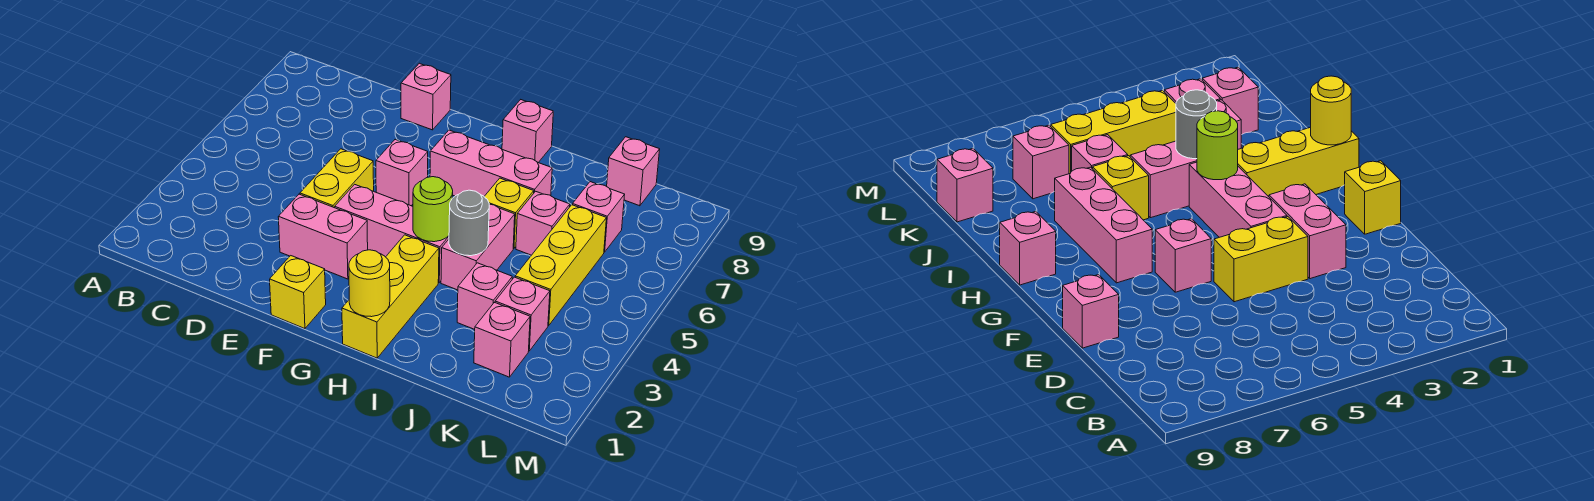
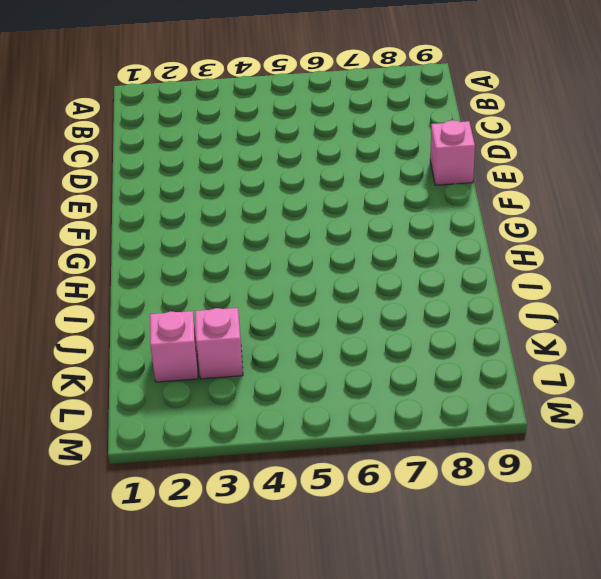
none -> pink 1x2 brick [278,194,368,279]
none -> yellow 1x2 brick [300,149,374,208]
none -> yellow 1x1 brick [270,256,326,329]

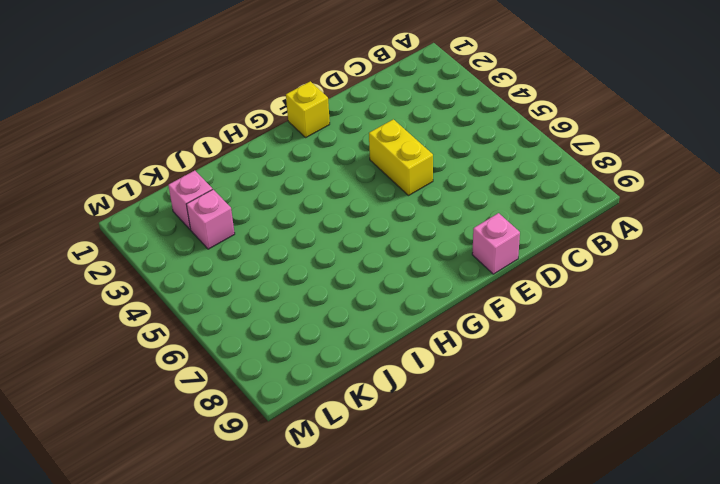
none -> pink 1x2 brick [278,194,368,279]
none -> pink 1x3 brick [335,184,449,283]
none -> pink 1x1 brick [376,140,428,206]

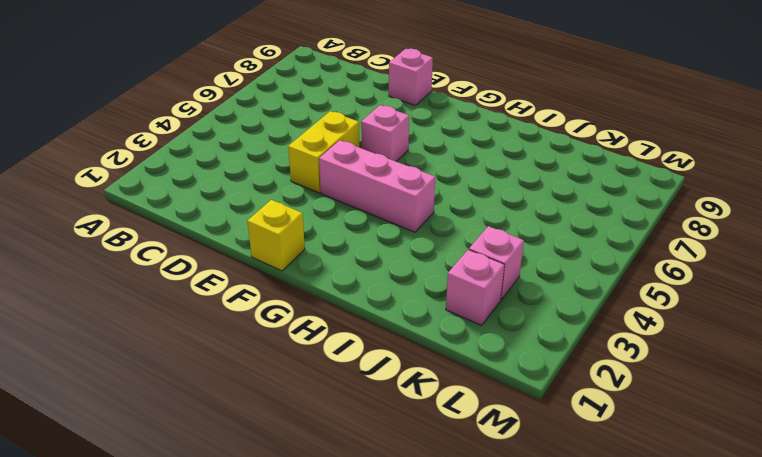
none -> pink 1x2 brick [278,194,368,279]
none -> pink 1x3 brick [430,130,552,196]
none -> yellow 1x3 brick [342,235,439,358]

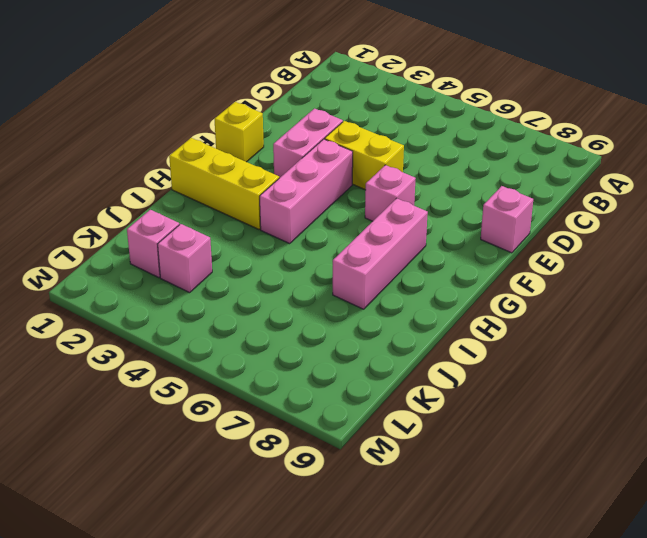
none -> pink 1x1 brick [502,100,553,162]
none -> pink 1x2 brick [441,204,515,290]
none -> yellow 1x1 brick [484,178,534,248]

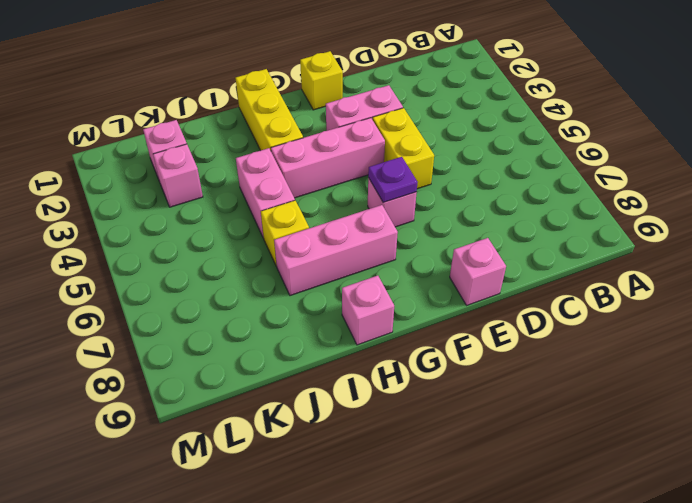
purple 1x1 plate [368,157,418,202] -> none
none -> pink 1x1 brick [457,263,512,329]
none -> pink 1x1 brick [516,191,570,255]
none -> yellow 1x3 brick [515,205,606,326]

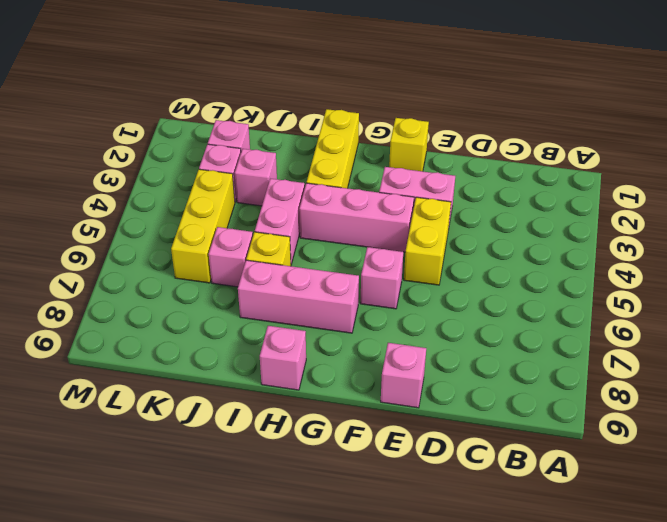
none -> pink 1x1 brick [573,182,625,252]
none -> pink 1x1 brick [607,137,660,206]
none -> yellow 1x1 round brick [349,250,390,317]

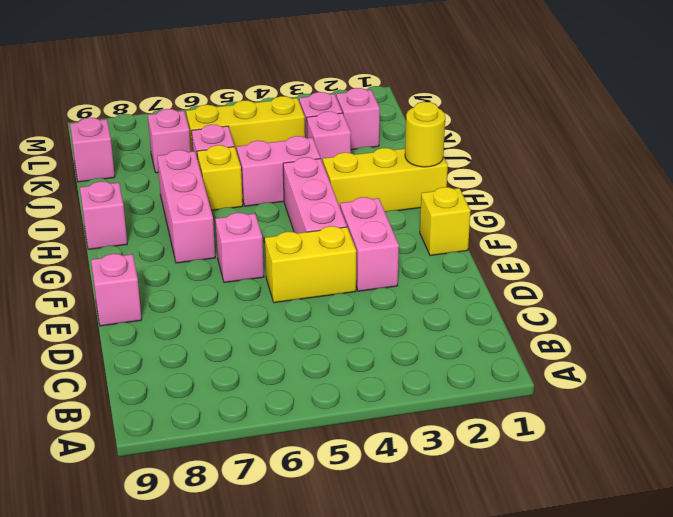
none -> lime 1x1 round brick [413,177,453,242]
none -> grey 1x1 round brick [449,190,489,256]

